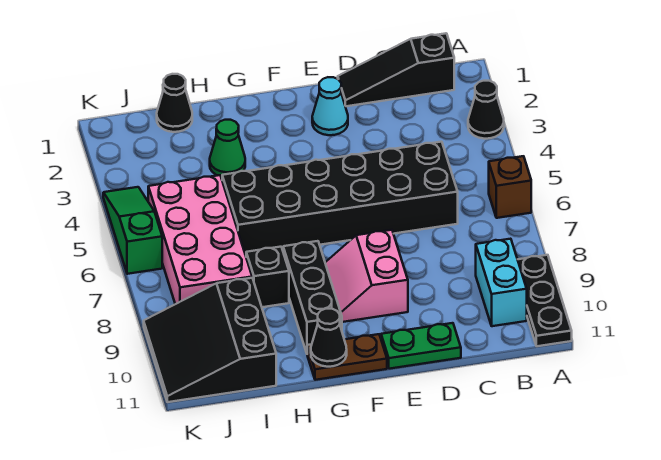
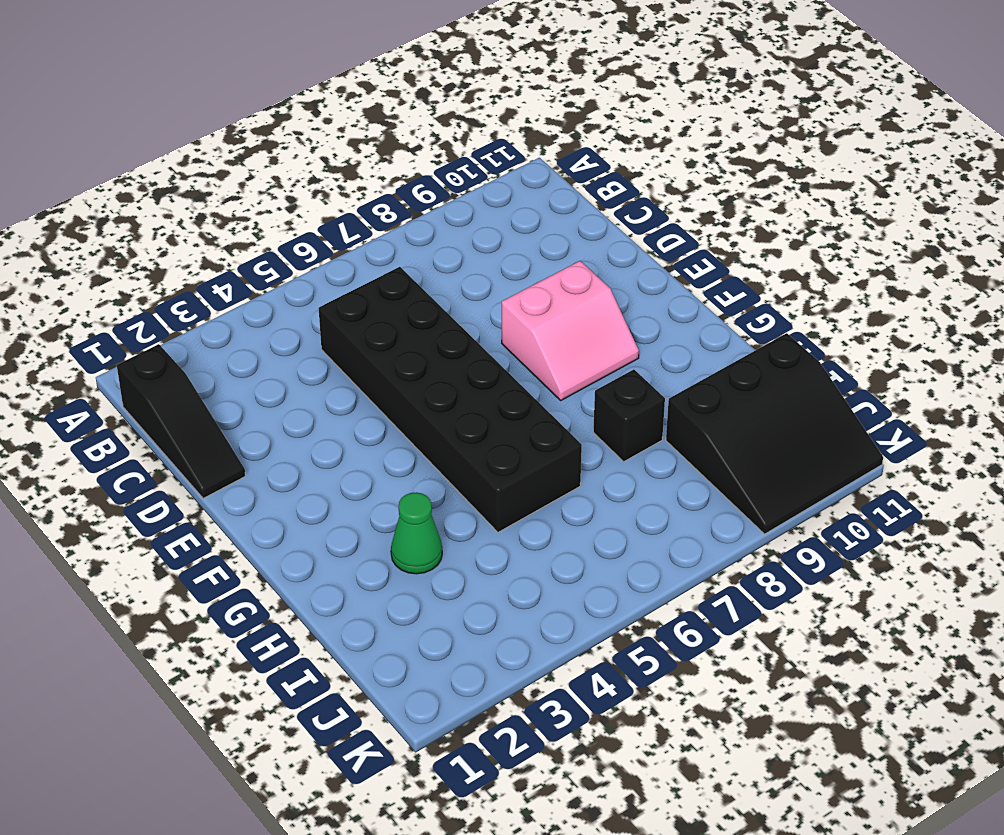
none -> black 1x1 cone [468,81,504,139]
none -> brown 1x1 brick [489,156,531,218]
none -> black 1x3 plate [518,255,572,346]

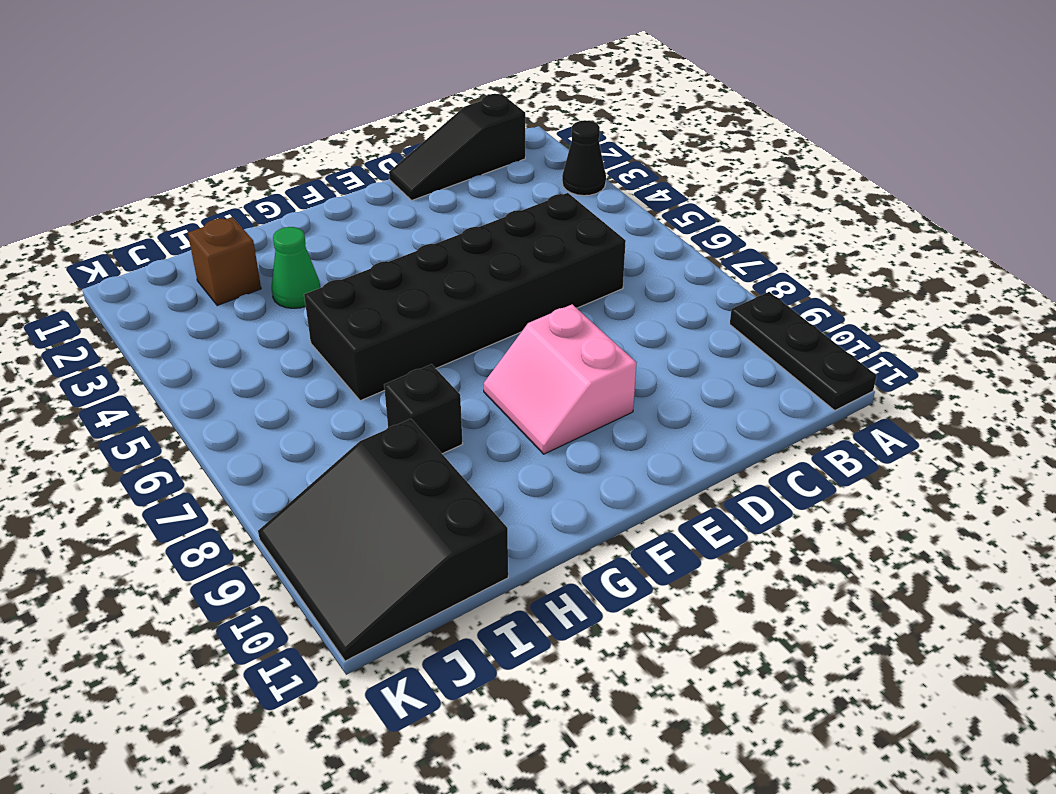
brown 1x1 brick [188,217,261,306] -> brown 1x1 brick moved to [489,156,531,218]
none -> cyan 1x2 brick [476,239,527,326]
none -> green 1x2 plate [381,323,461,369]
none -> cyan 1x1 cone [312,77,348,135]

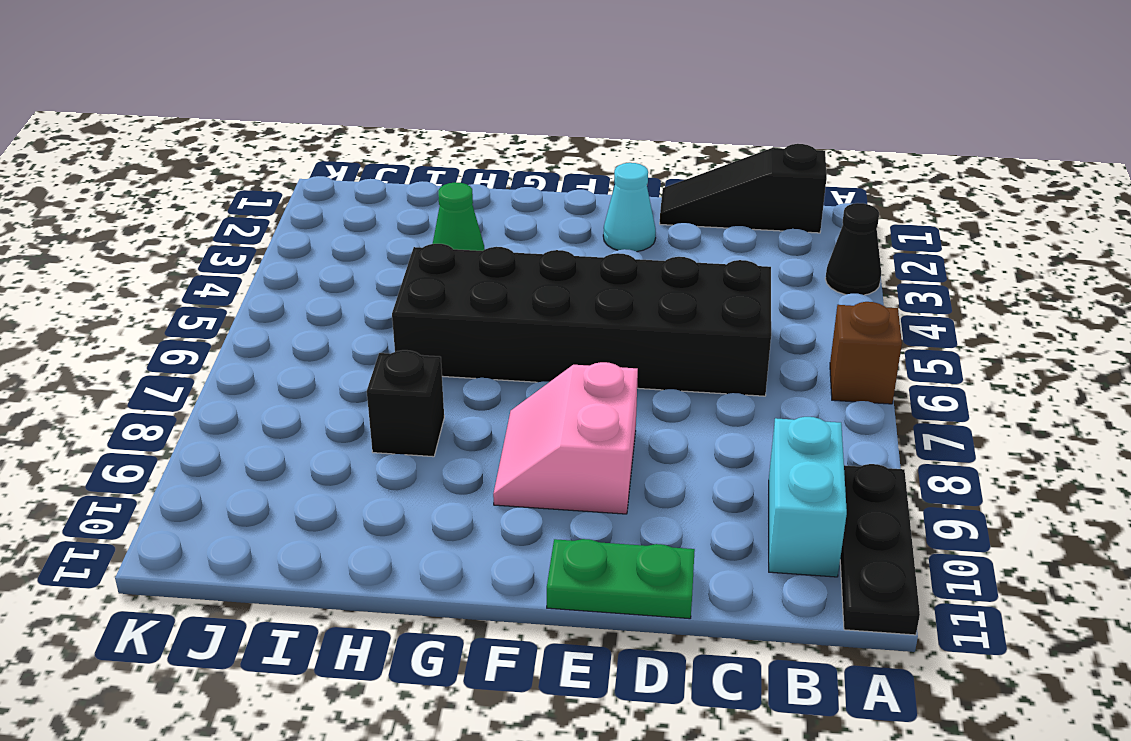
none -> brown 1x2 plate [307,334,387,380]
none -> black 1x3 brick [283,241,342,353]
none -> black 1x1 cone [157,74,192,132]

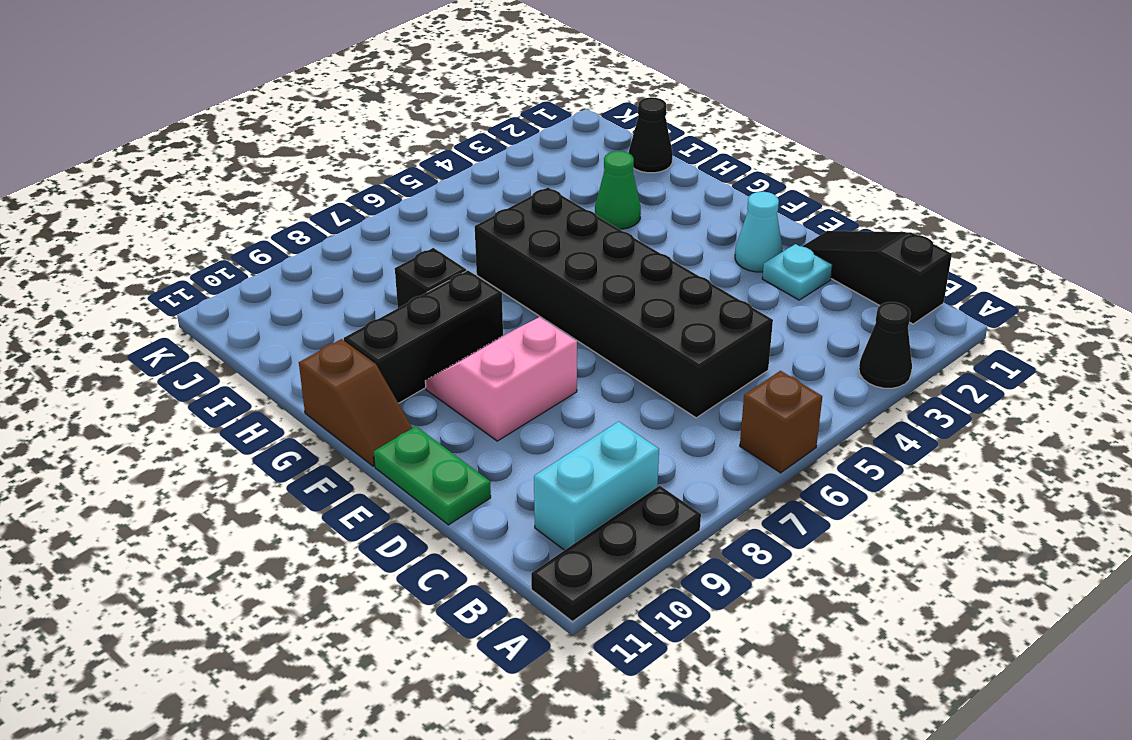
cyan 1x1 plate [762,244,832,300] -> none
brown 1x2 slope [299,339,412,466] -> brown 1x2 plate [307,334,387,380]
none -> pink 2x4 brick [148,175,252,304]
none -> black 3x3 slope [144,278,276,402]
none -> green 1x3 slope [103,187,162,274]

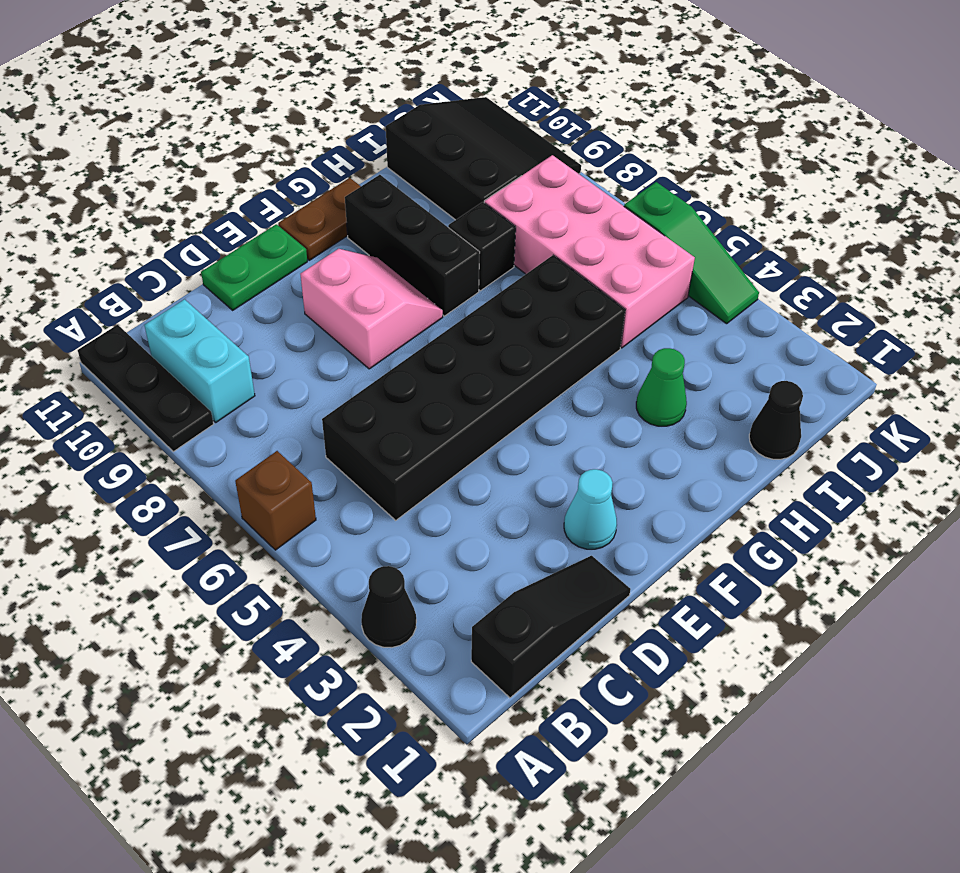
none -> black 1x1 cone [311,309,347,367]

